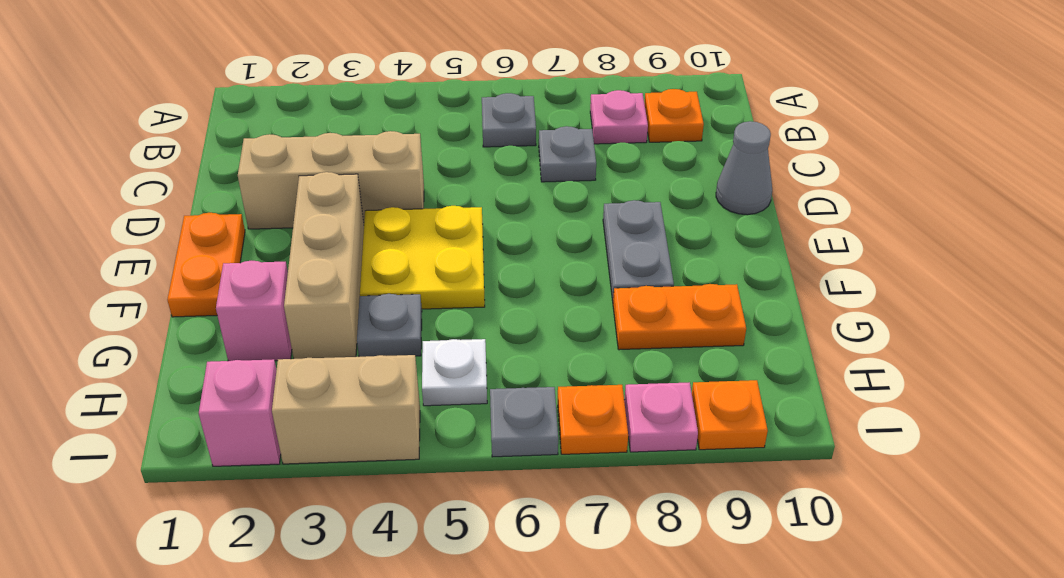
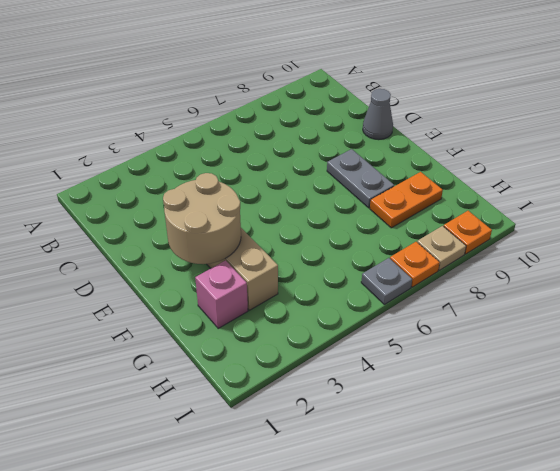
tan 2x2 round brick [163,173,241,264] -> none
tan 1x1 plate [417,226,466,270] -> pink 1x1 plate [624,382,698,452]
none -> grey 1x1 plate [482,93,536,147]
none -> pink 1x1 plate [590,90,648,144]
none -> orange 1x1 plate [644,89,704,142]

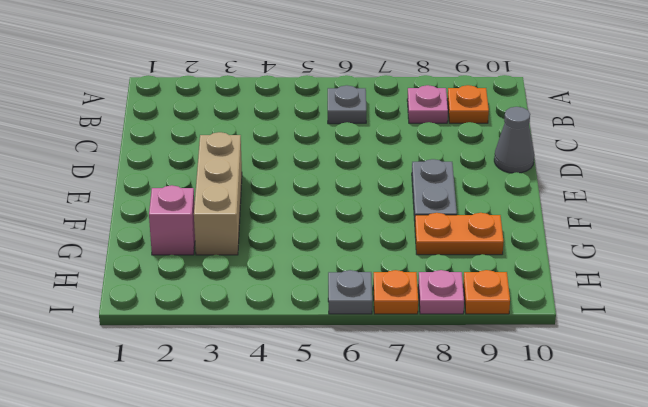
none -> grey 1x1 plate [539,126,596,182]
none -> tan 1x3 brick [238,131,424,229]
none -> orange 1x2 plate [167,213,245,317]

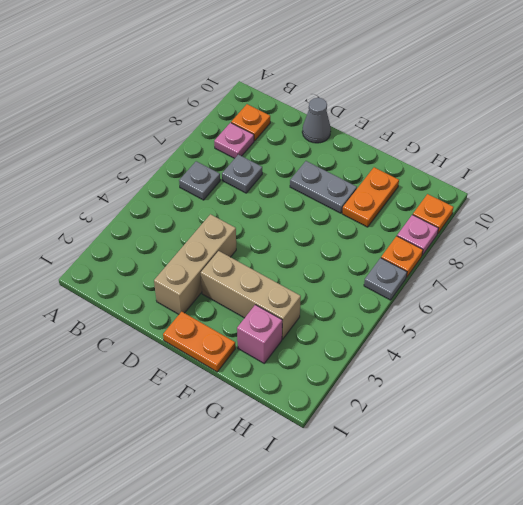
none -> yellow 2x2 plate [360,206,485,309]
none -> grey 1x1 plate [357,294,422,357]
none -> white 1x1 plate [422,339,487,406]

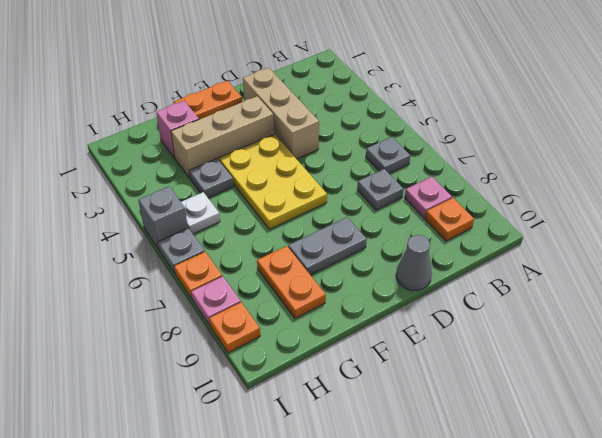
yellow 2x3 plate [219,134,327,229] -> yellow 2x2 plate [360,206,485,309]
grey 1x1 brick [138,186,188,249] -> none
none -> pink 1x1 brick [199,359,281,466]
none -> tan 1x2 brick [272,355,420,464]

